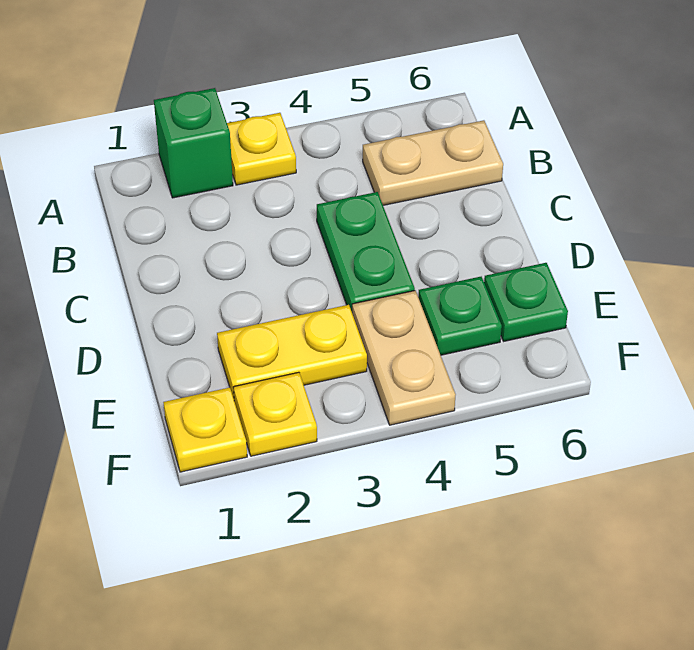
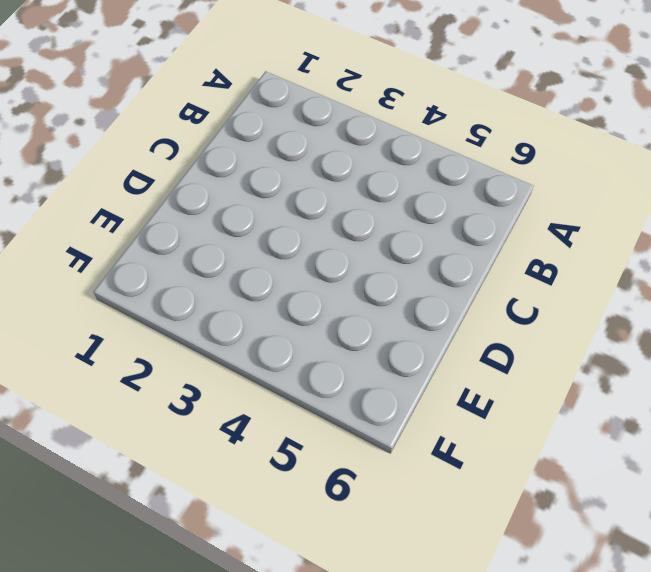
none -> green 1x1 brick [154,88,233,198]
none -> yellow 1x1 plate [227,113,296,185]

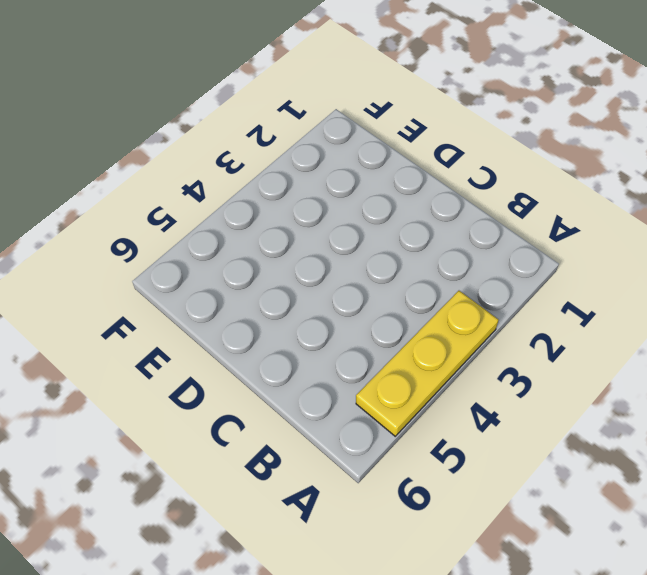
yellow 1x3 plate [356,291,499,436] -> yellow 1x1 plate [227,113,296,185]
none -> green 1x1 brick [154,88,233,198]
none -> tan 1x2 plate [363,120,503,205]

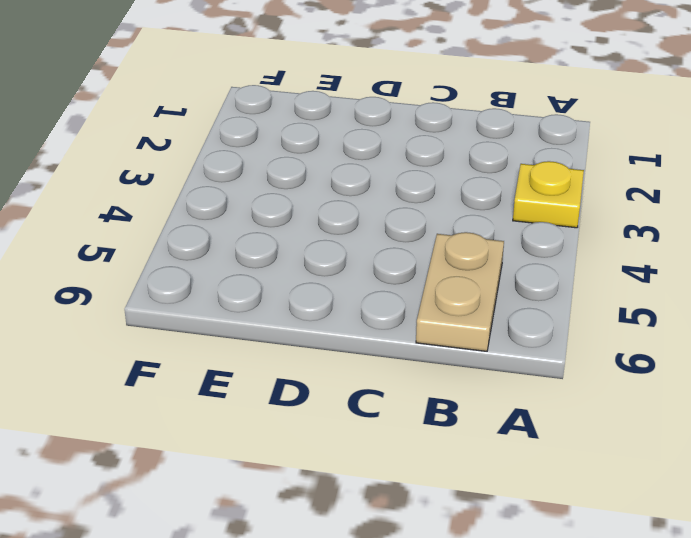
none -> green 1x1 brick [154,88,233,198]
none -> green 1x2 plate [317,192,415,311]

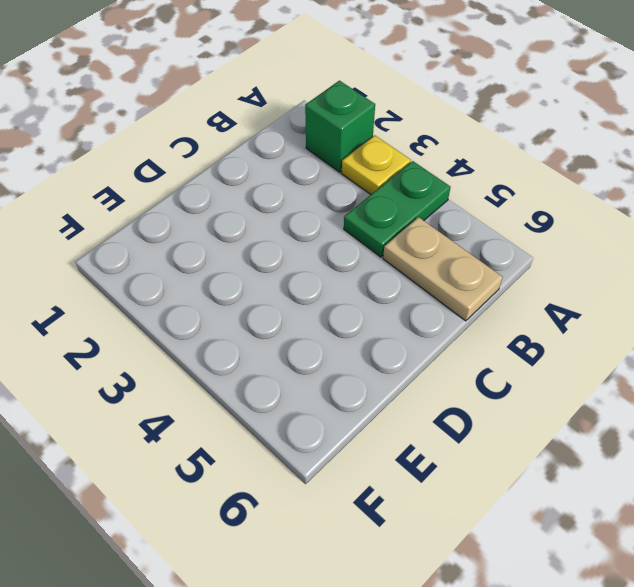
green 1x2 plate [344,161,451,257] -> green 1x2 plate moved to [317,192,415,311]
none -> yellow 1x2 plate [217,305,367,398]
none -> tan 1x2 plate [352,291,456,425]

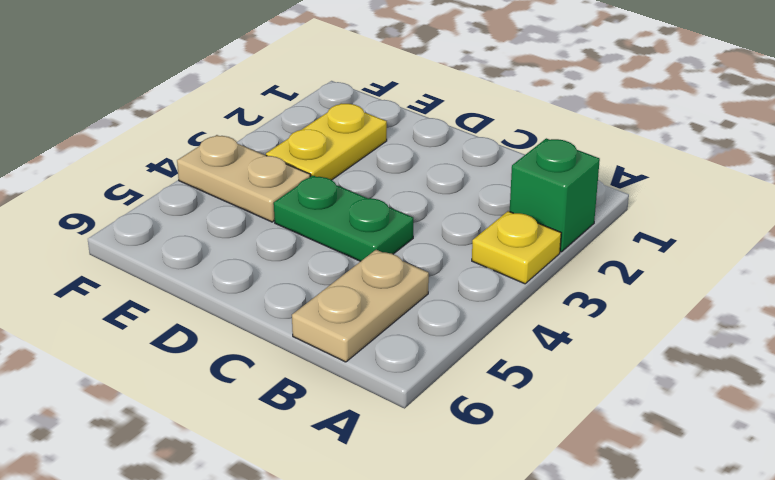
none -> green 1x1 plate [418,277,502,355]
none -> green 1x1 plate [484,263,568,341]

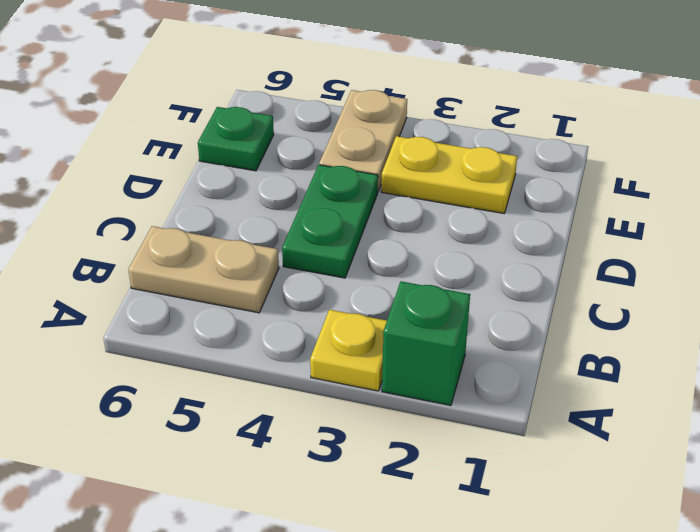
none -> green 1x1 plate [418,277,502,355]
none -> yellow 1x1 plate [163,388,247,472]

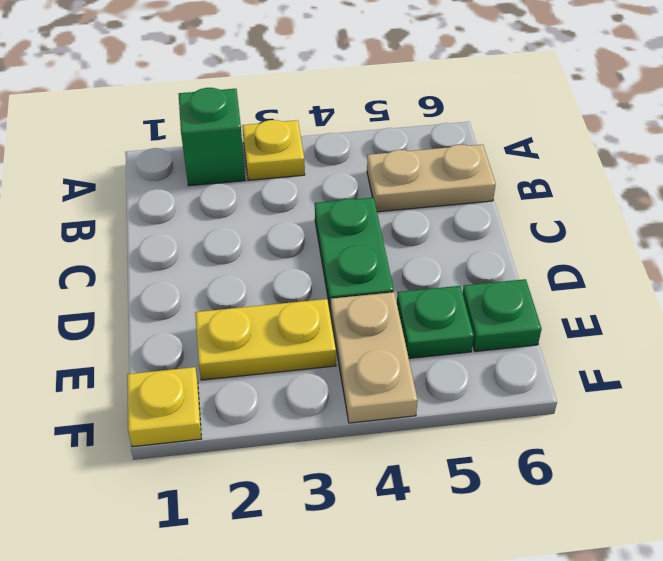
none -> yellow 1x1 plate [233,372,317,456]

